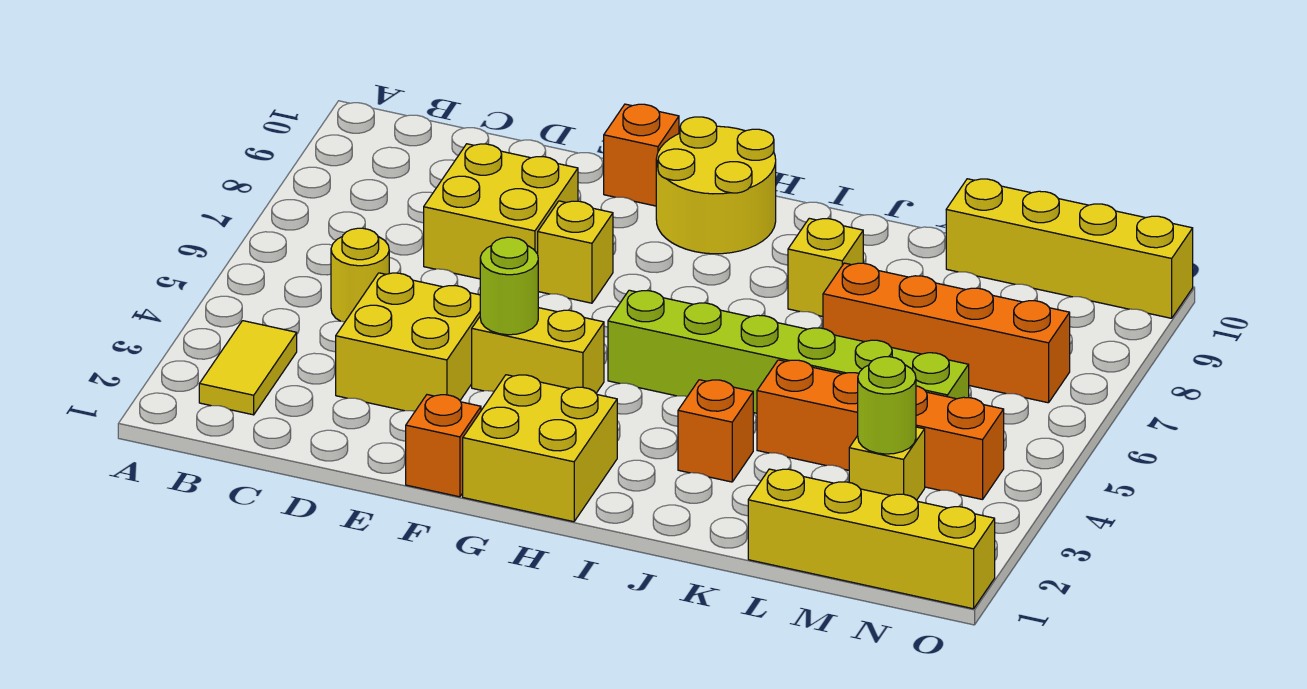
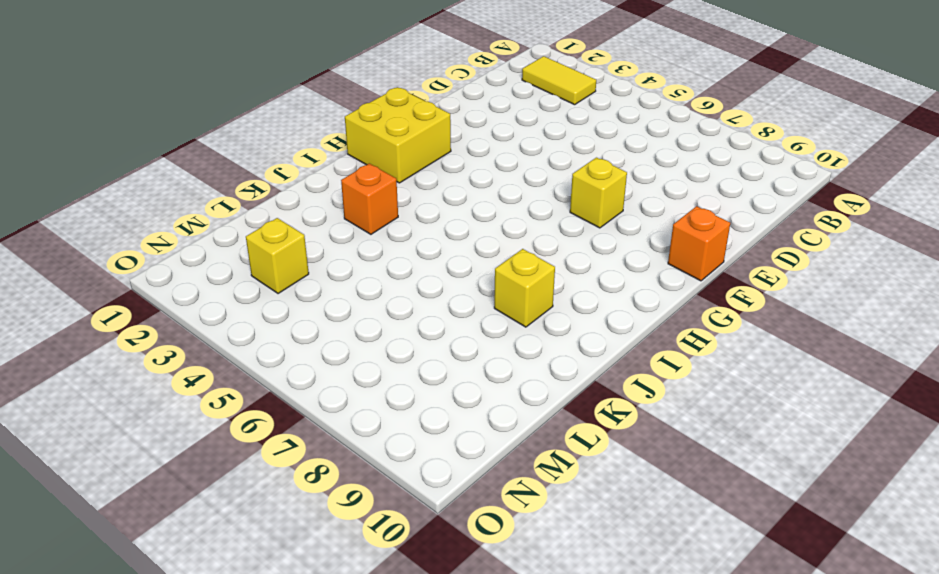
none -> yellow 1x1 round brick [331,228,389,322]
none -> yellow 2x2 brick [336,273,480,411]
none -> yellow 2x2 brick [424,144,578,279]

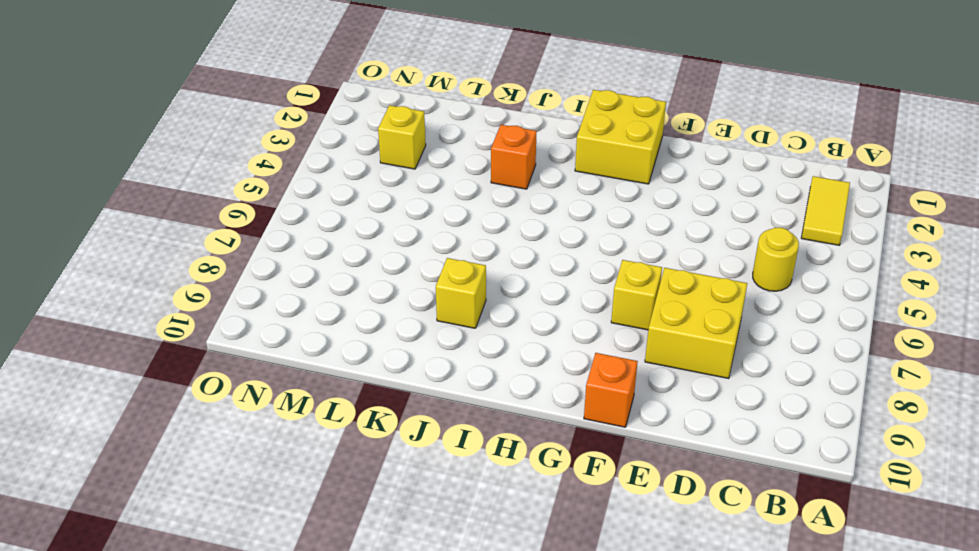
none -> yellow 2x2 brick [336,273,480,411]
none -> orange 1x1 brick [406,395,481,497]
none -> yellow 1x2 brick [472,308,604,393]

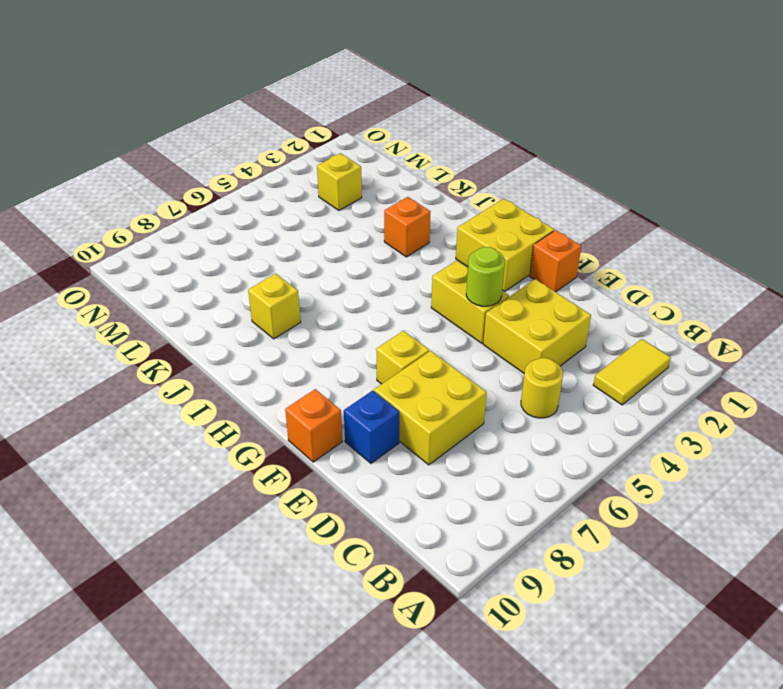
blue 1x1 brick [344,390,399,463] -> none
none -> yellow 2x2 round brick [656,117,776,254]
none -> lime 1x6 brick [608,290,969,413]
none -> orange 1x4 brick [757,360,1004,500]

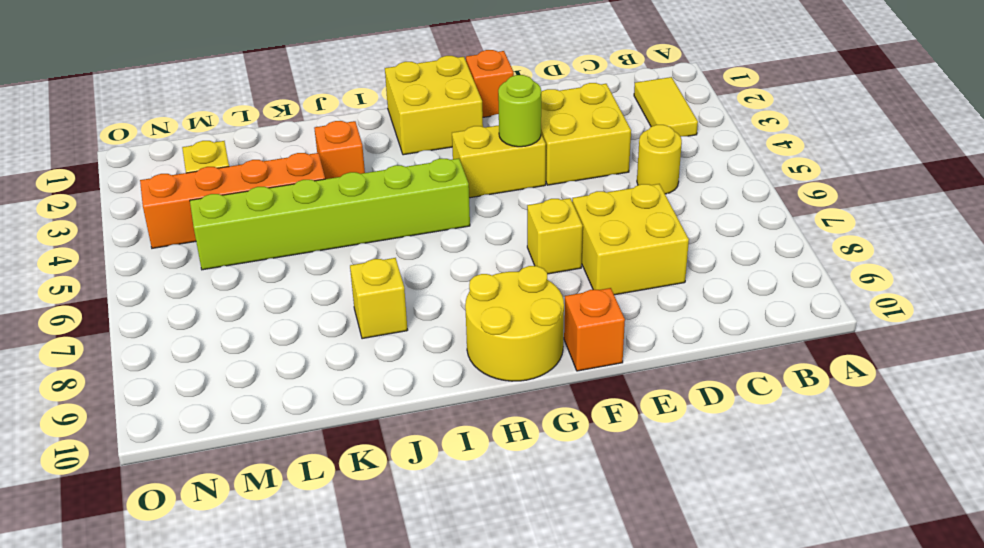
none -> orange 1x4 brick [823,263,1070,403]
none -> yellow 1x4 brick [748,469,995,609]
none -> yellow 1x4 brick [946,179,1193,318]

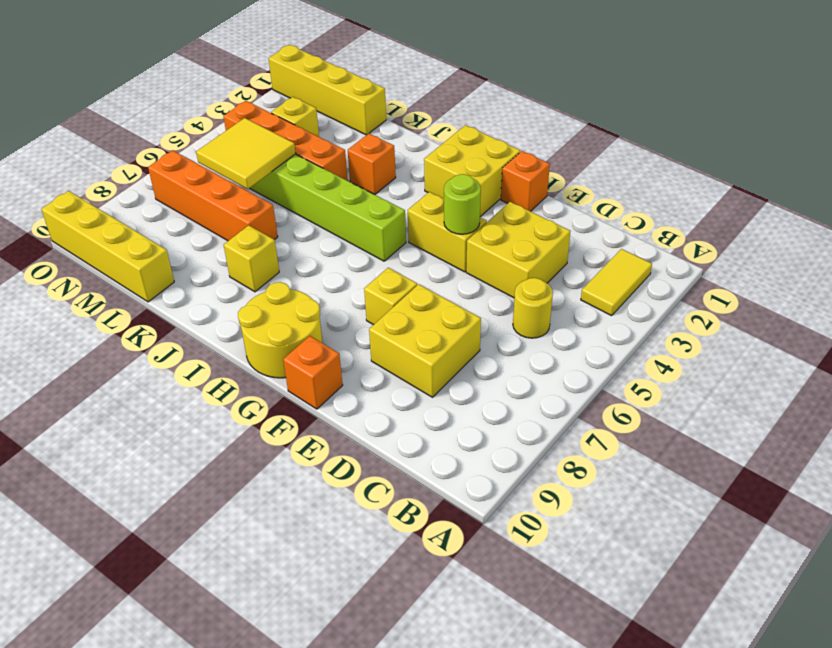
yellow 2x2 tile [196,118,296,189] -> none
none -> lime 1x1 round brick [858,357,916,454]

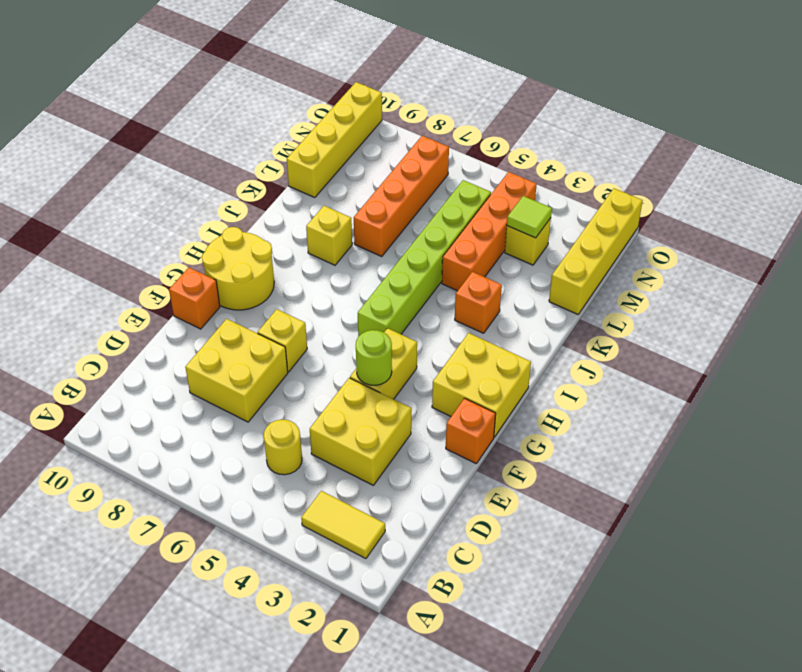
lime 1x1 tile [507,196,552,238] -> lime 1x1 round brick [858,357,916,454]

